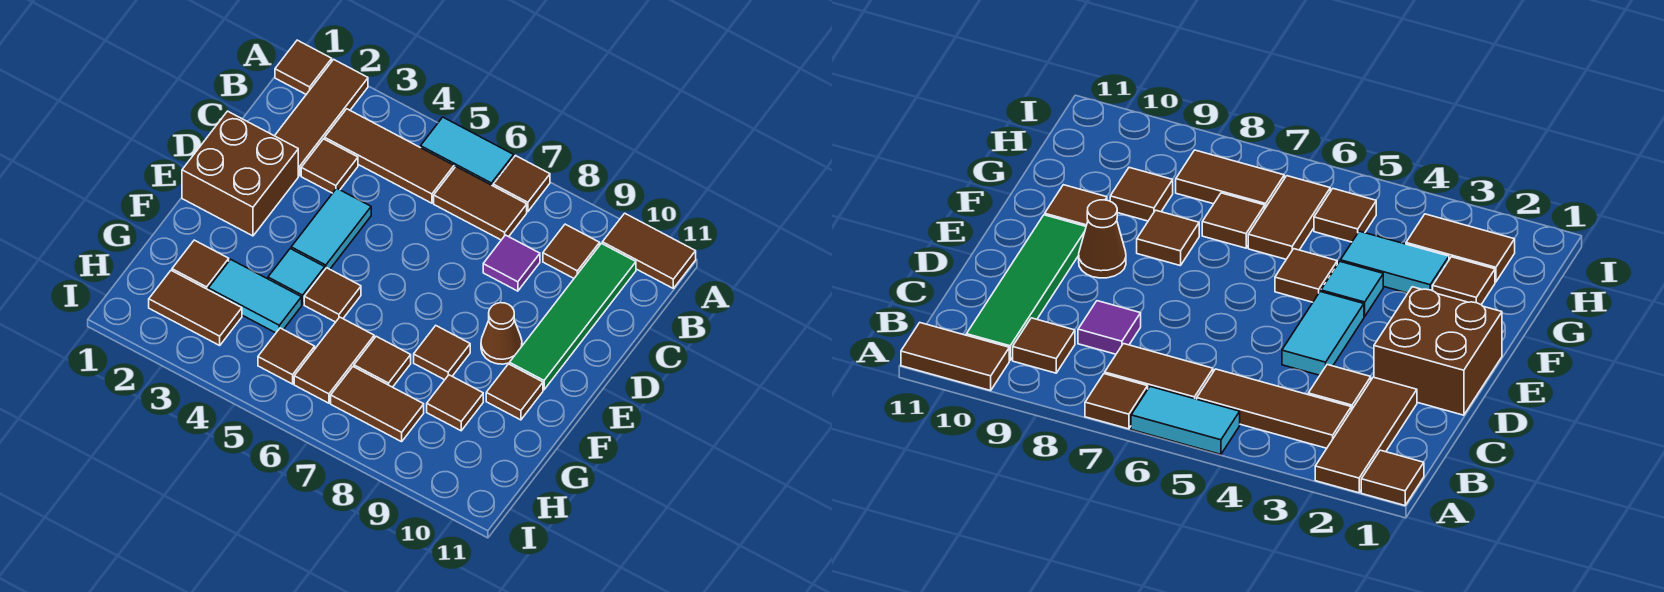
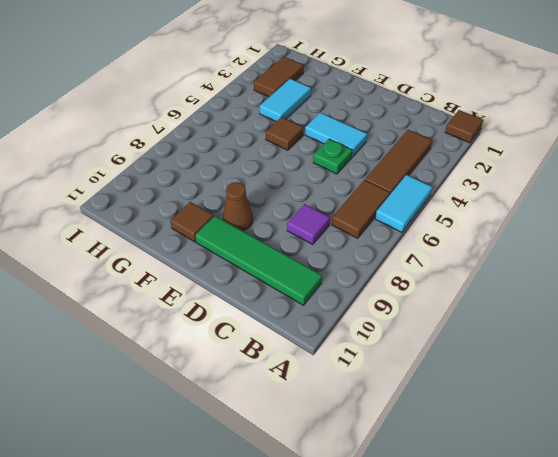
green 1x1 plate [313,139,352,174] -> none
none -> brown 1x3 tile [275,59,368,176]
none -> brown 1x1 tile [493,156,550,212]
none -> brown 1x2 tile [602,213,696,288]

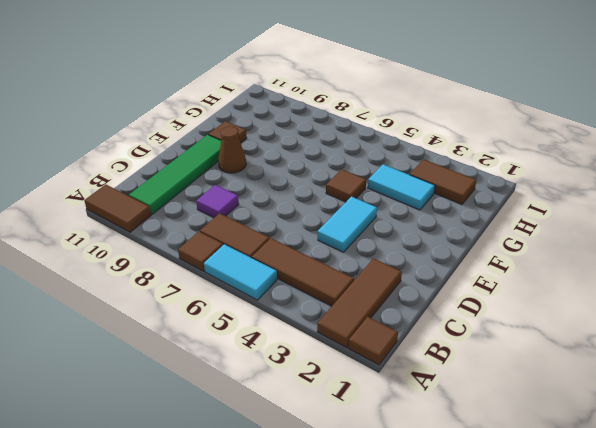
none -> brown 1x1 tile [543,224,600,278]
none -> brown 1x1 tile [301,139,358,193]
none -> brown 2x2 brick [182,111,298,236]

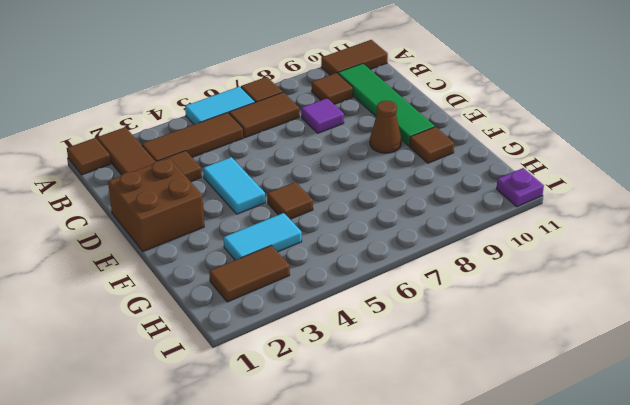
purple 1x1 plate [496,168,544,207] -> none
none -> cyan 1x1 tile [268,249,325,304]
none -> brown 1x1 tile [414,326,470,380]
none -> brown 1x1 tile [172,240,229,289]

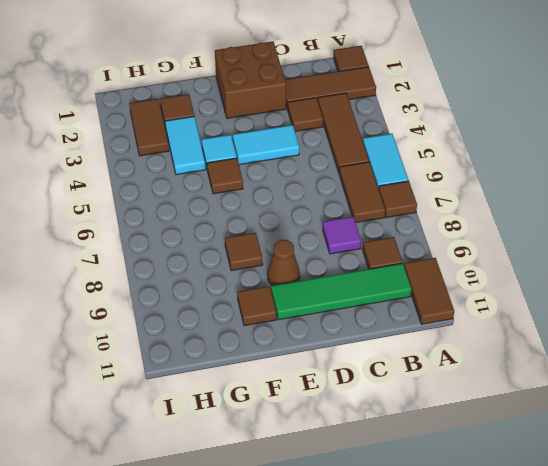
none -> brown 1x2 tile [294,317,374,403]
none -> brown 1x1 tile [354,336,411,387]
none -> brown 1x1 tile [427,375,483,431]

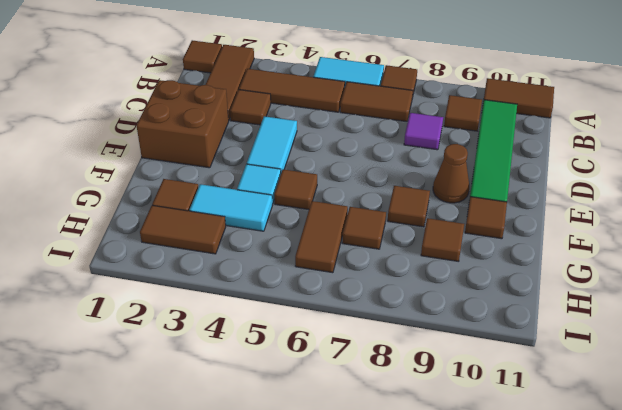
none -> brown 1x1 tile [258,328,315,384]
none -> brown 1x2 tile [331,367,424,442]

